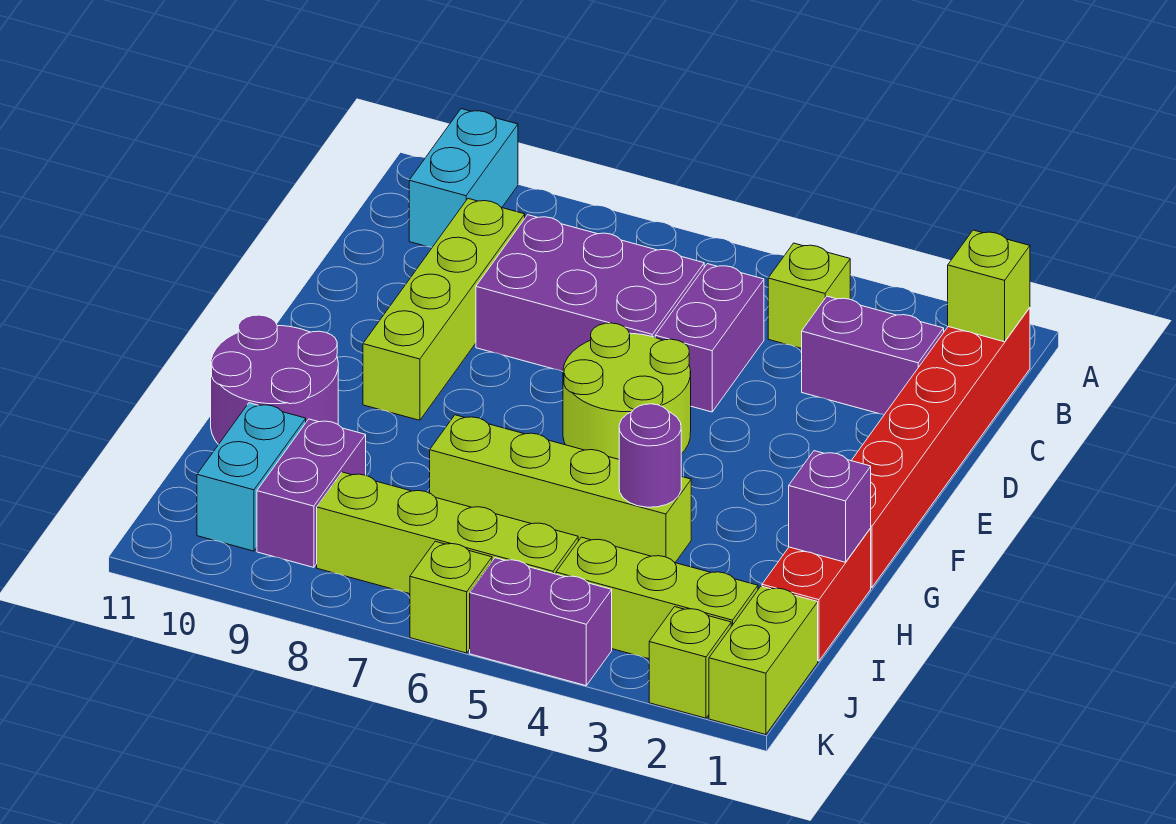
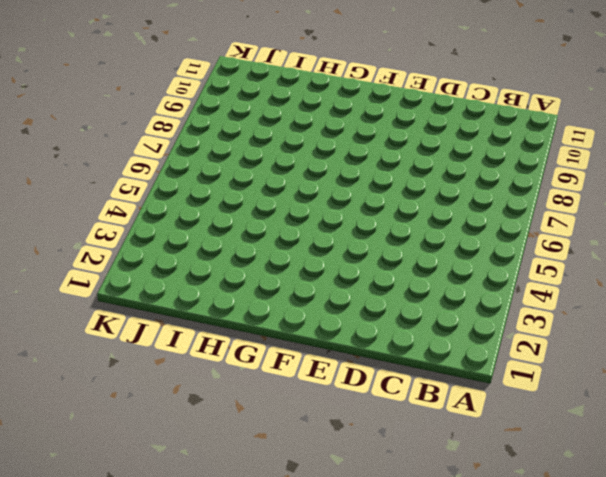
none -> cyan 1x2 brick [409,109,518,247]
none -> red 1x6 brick [851,308,1030,587]
none -> lime 1x1 brick [768,243,850,348]

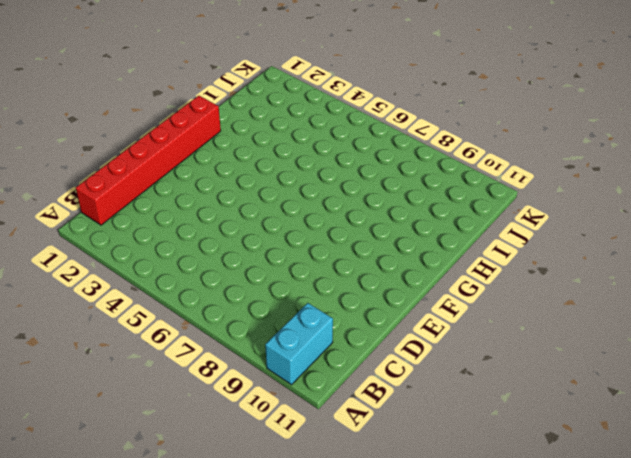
none -> lime 1x1 brick [768,243,850,348]
none -> purple 1x2 brick [802,296,944,415]
none -> purple 1x2 brick [655,264,764,412]

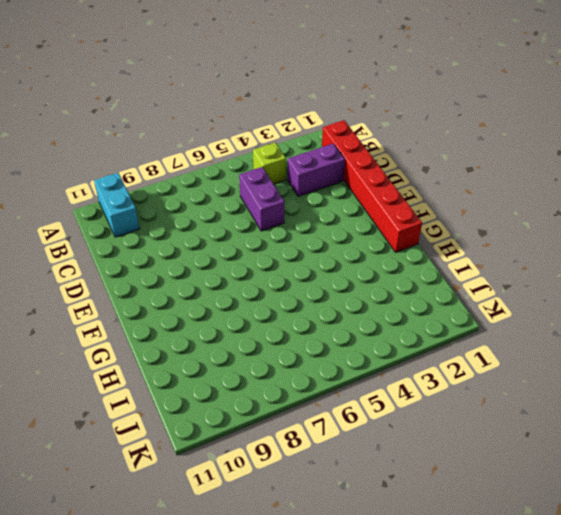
none -> purple 2x3 brick [476,215,704,371]
none -> lime 1x4 brick [363,199,525,420]
none -> lime 2x2 round brick [563,323,691,459]

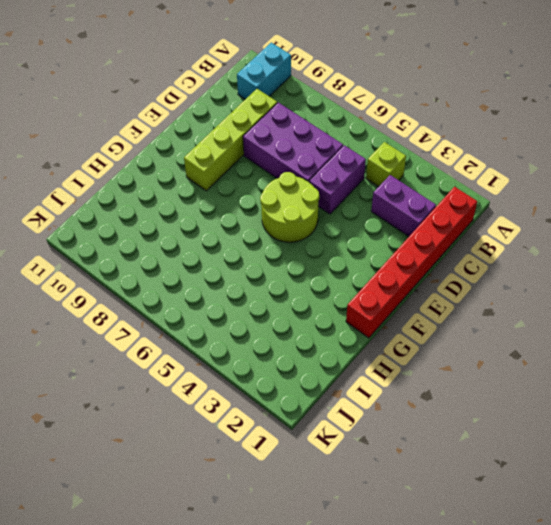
none -> purple 2x2 round brick [211,315,338,445]
none -> red 1x2 brick [762,529,871,661]
none -> lime 1x4 brick [430,415,691,562]

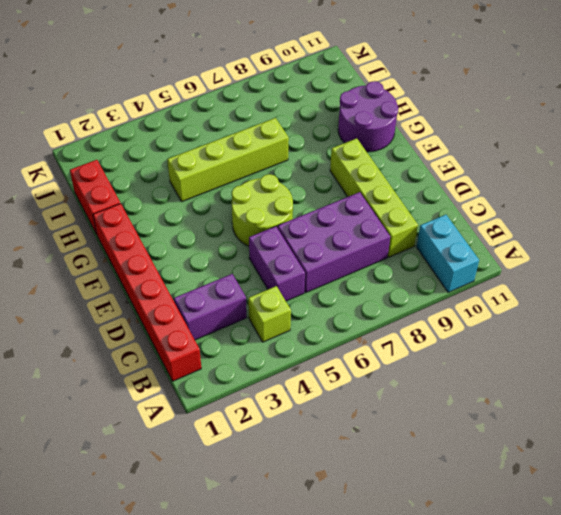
none -> purple 1x2 brick [257,419,366,567]
none -> cyan 1x2 brick [197,403,306,551]
none -> lime 1x2 brick [709,586,818,735]

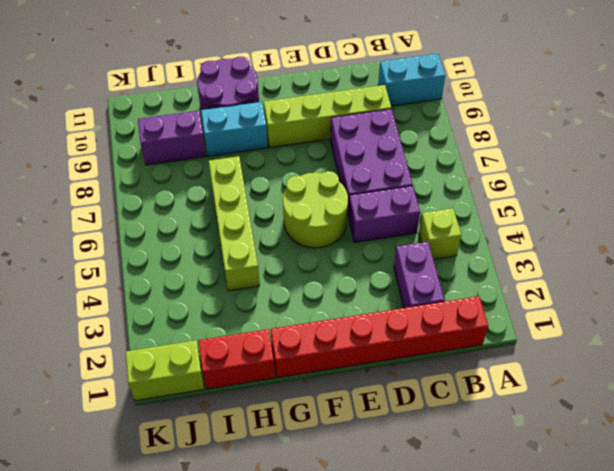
cyan 1x2 brick [201,102,268,156] -> cyan 1x2 brick moved to [197,403,306,551]
none -> lime 1x3 brick [556,537,758,659]
none -> lime 1x4 brick [317,472,578,594]
none -> lime 1x1 brick [649,607,731,718]

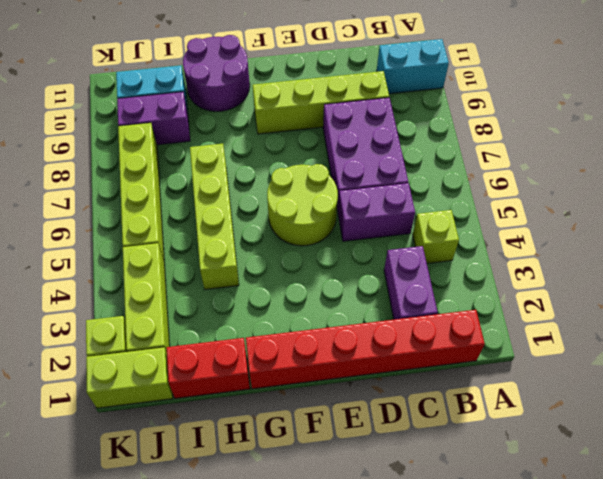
none -> purple 1x2 brick [470,558,612,686]
none -> lime 1x1 brick [410,541,492,653]
none -> lime 1x1 brick [948,230,1030,342]

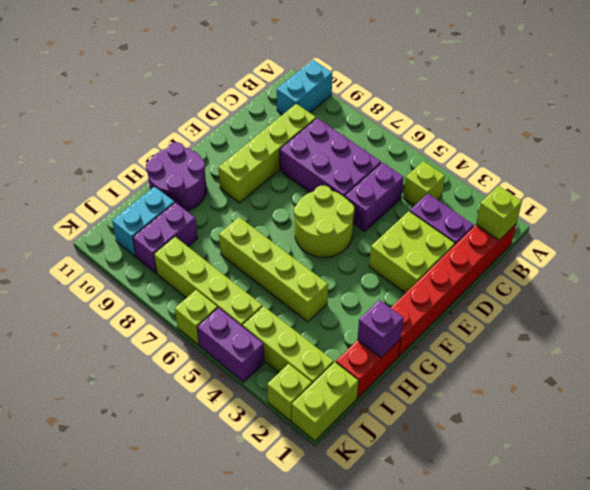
lime 2x2 brick [369,211,455,293] -> none
none -> purple 1x1 round brick [619,404,681,507]

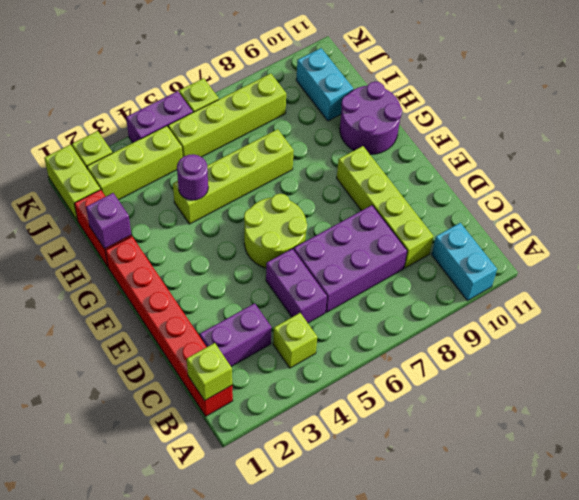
none -> purple 1x2 brick [257,419,366,567]

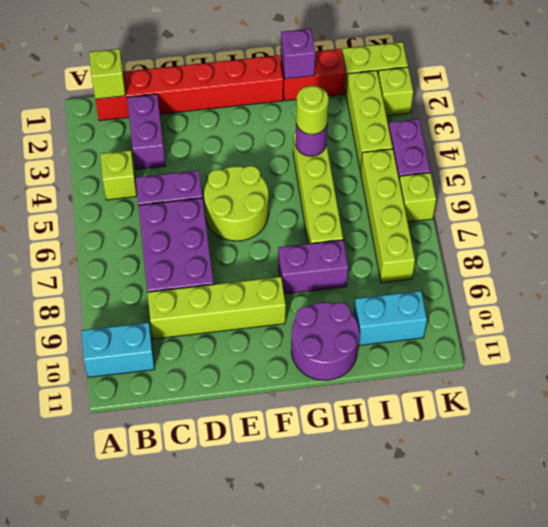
purple 1x2 brick [278,240,348,294] -> purple 1x2 brick moved to [257,419,366,567]
lime 1x1 round brick [296,86,329,134] -> none

